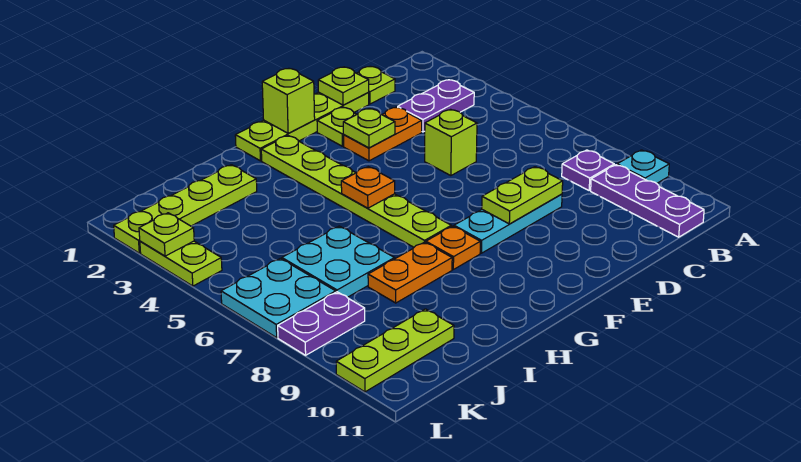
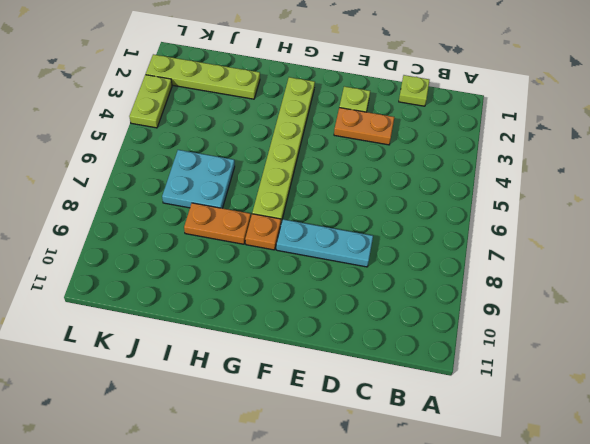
none -> cyan 1x1 plate [617,150,669,183]
none -> purple 1x2 plate [398,80,474,132]
none -> purple 1x1 plate [562,150,614,190]

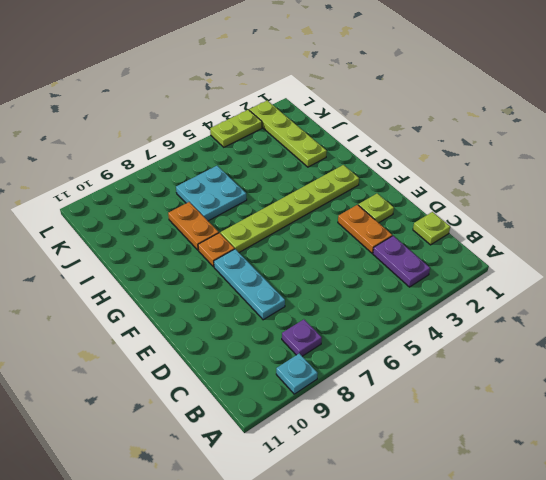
none -> purple 1x3 plate [591,165,704,237]
none -> lime 1x4 plate [235,92,369,161]
none -> lime 1x1 brick [425,109,477,176]

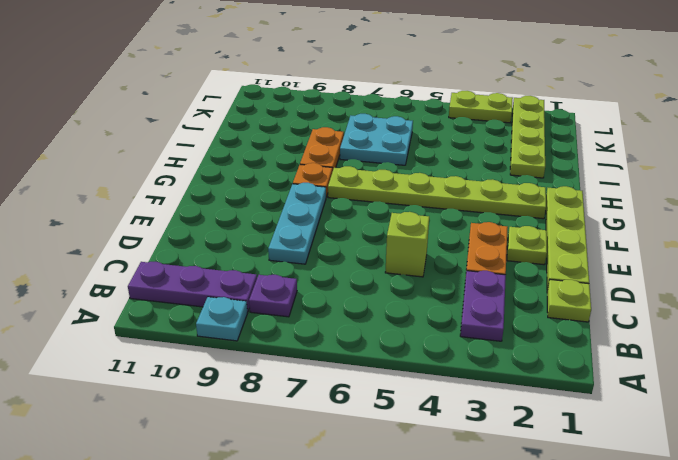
none -> lime 1x3 plate [336,309,454,392]
none -> cyan 2x2 plate [221,258,336,337]
none -> purple 1x2 plate [278,292,365,355]

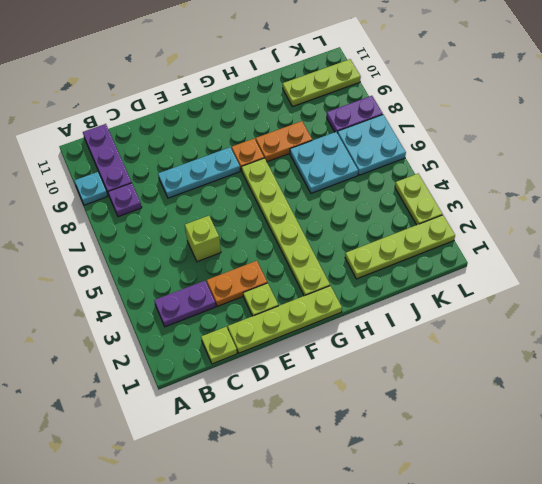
none -> lime 1x1 plate [318,67,369,105]
none -> lime 1x2 plate [482,167,563,224]
none -> lime 1x1 plate [343,108,395,148]

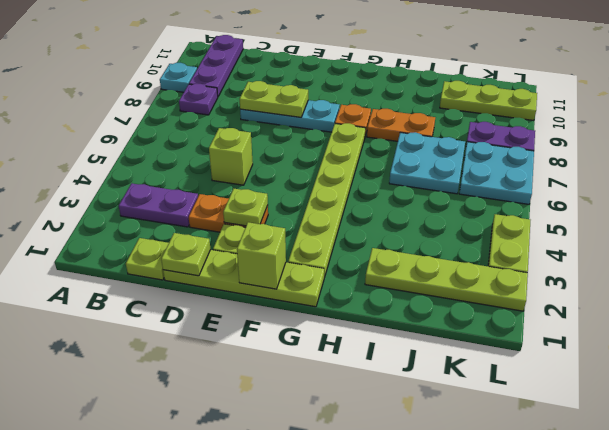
none -> orange 1x1 plate [341,167,395,208]
none -> lime 1x1 plate [139,213,194,256]

